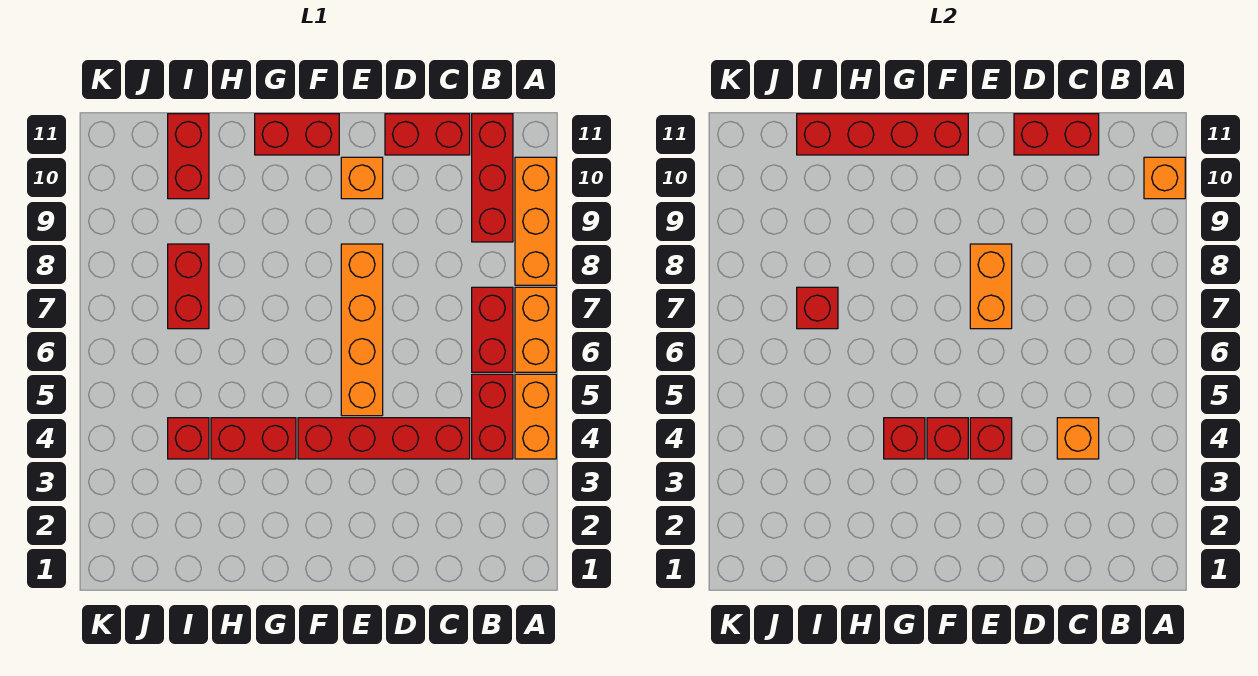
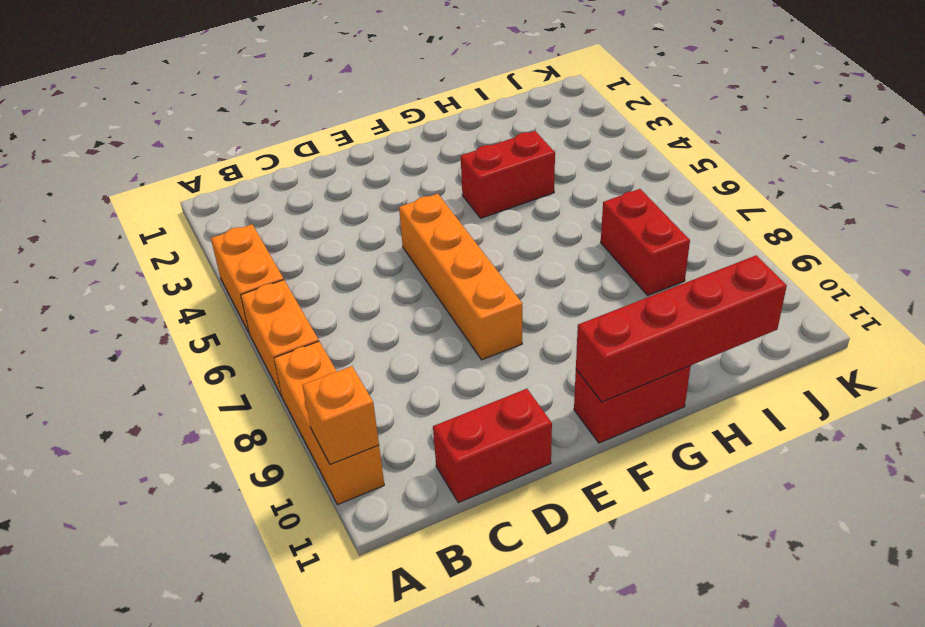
none -> red 1x2 brick [472,374,513,459]
none -> red 1x2 brick [472,287,513,372]
none -> red 1x3 brick [472,114,513,242]

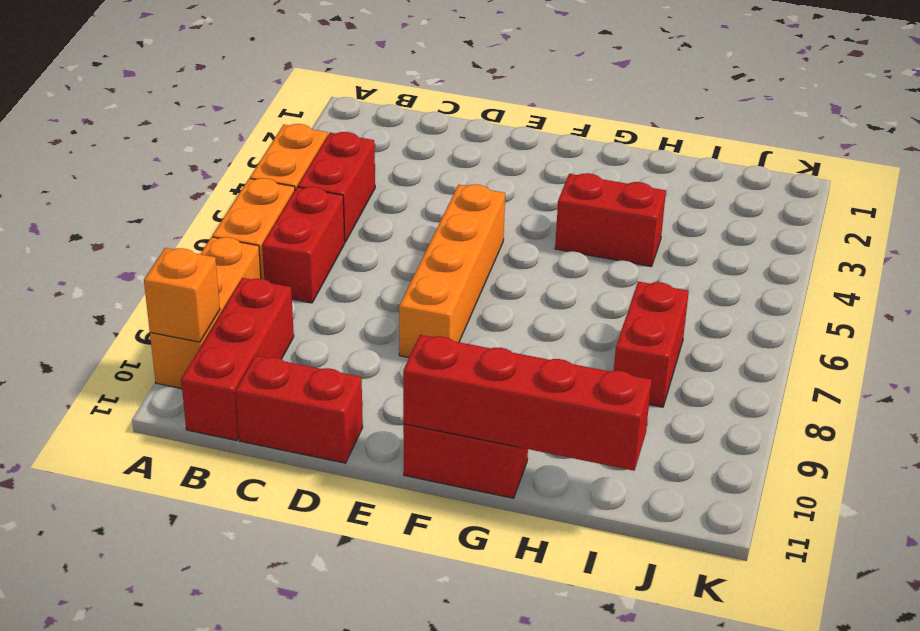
none -> red 1x4 brick [298,418,470,459]
none -> orange 1x1 brick [341,157,383,199]
none -> red 1x1 brick [168,418,209,459]

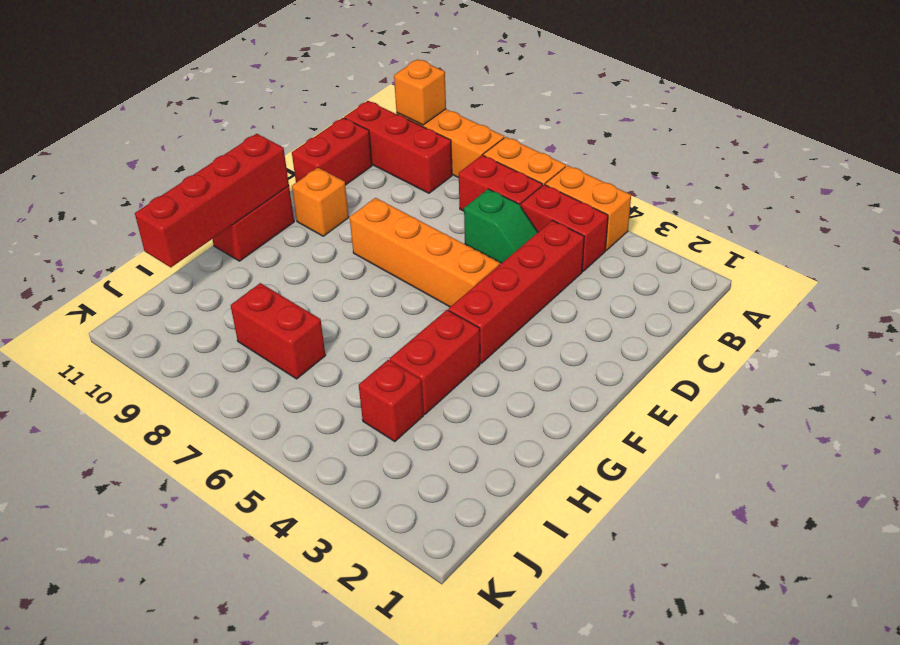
green 1x2 slope [464,189,538,263] -> none
none -> red 1x2 brick [168,114,209,199]
none -> orange 1x1 brick [1057,418,1099,459]
none -> red 1x2 brick [1014,114,1099,155]

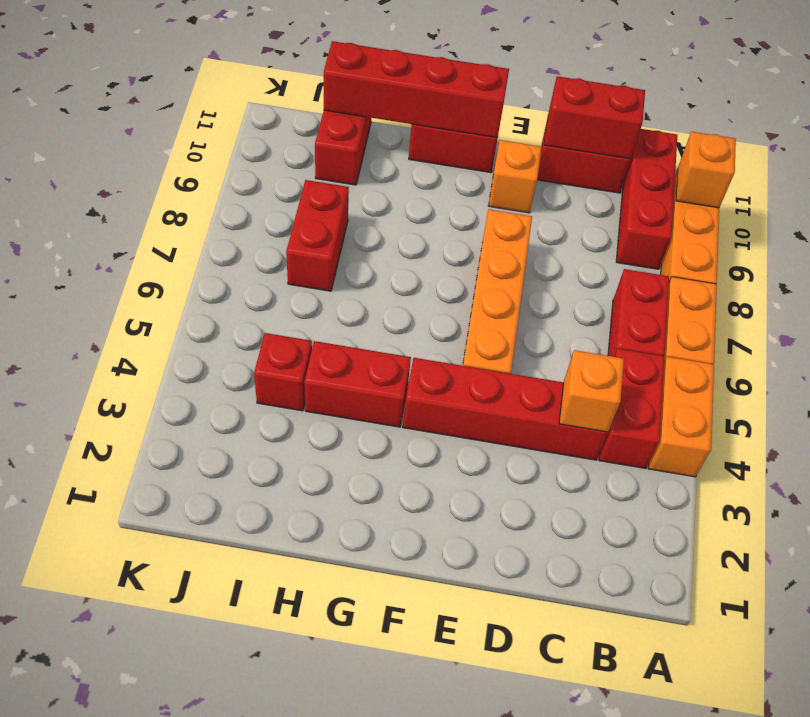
none -> red 1x1 brick [970,418,1012,459]
none -> orange 1x2 brick [970,244,1012,329]
none -> red 1x1 brick [927,418,968,459]

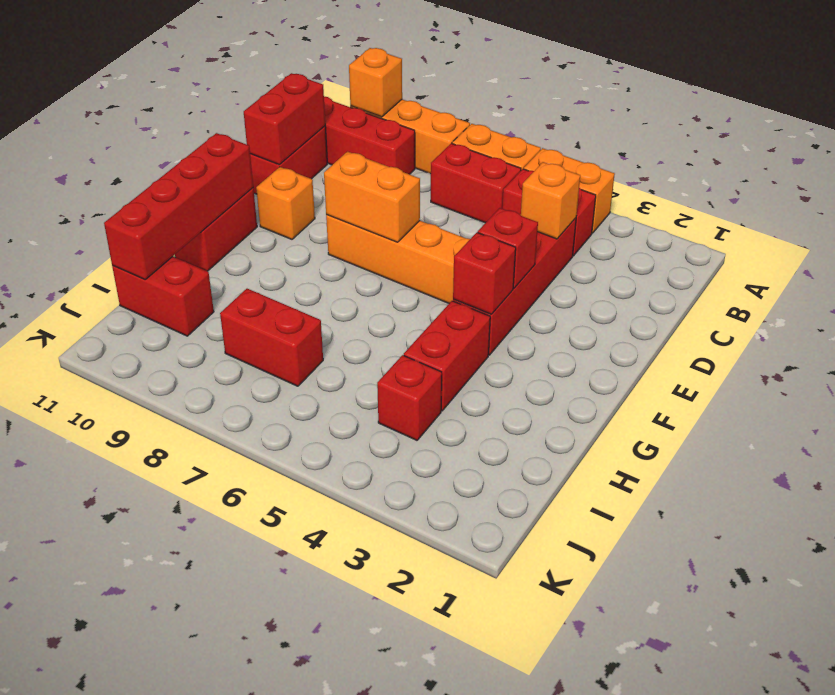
none -> red 1x1 brick [884,418,925,459]
none -> red 1x1 brick [797,287,838,329]

